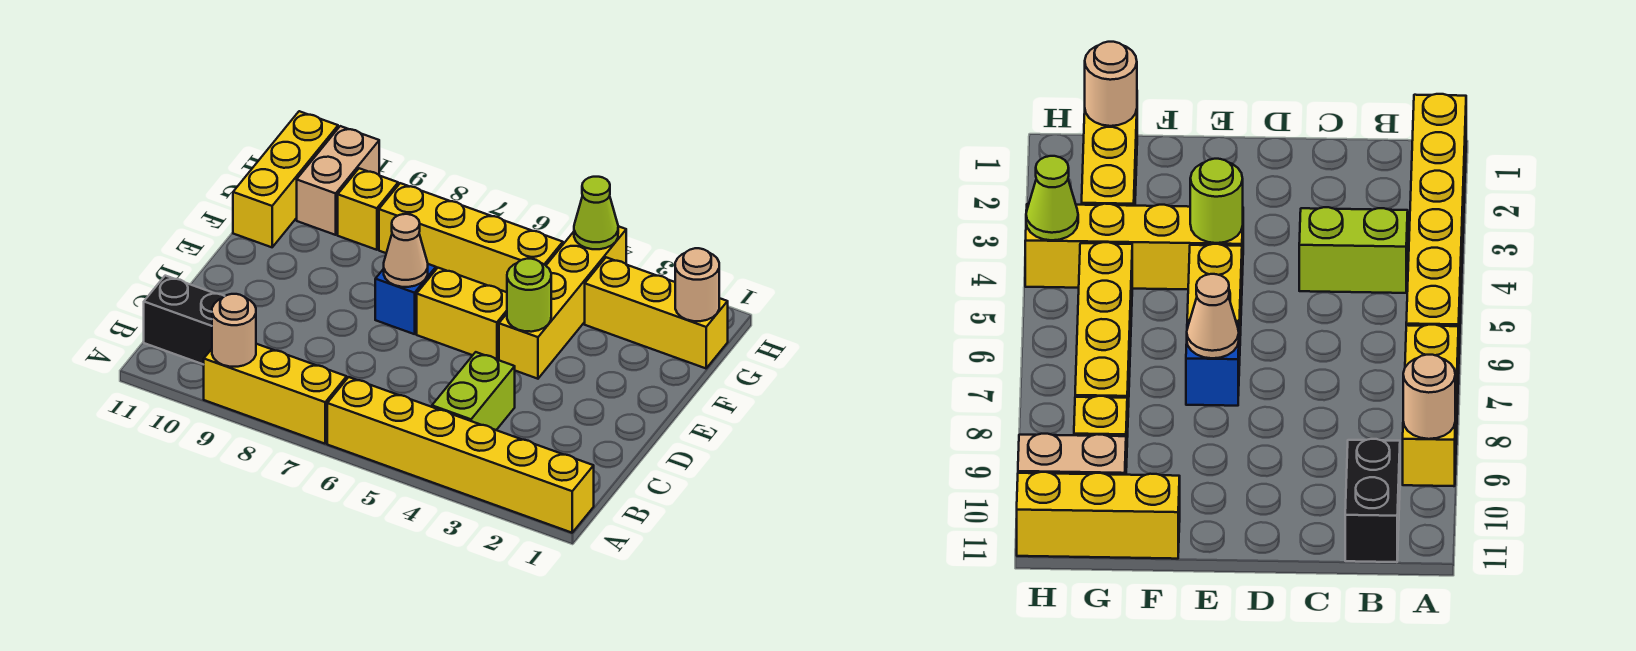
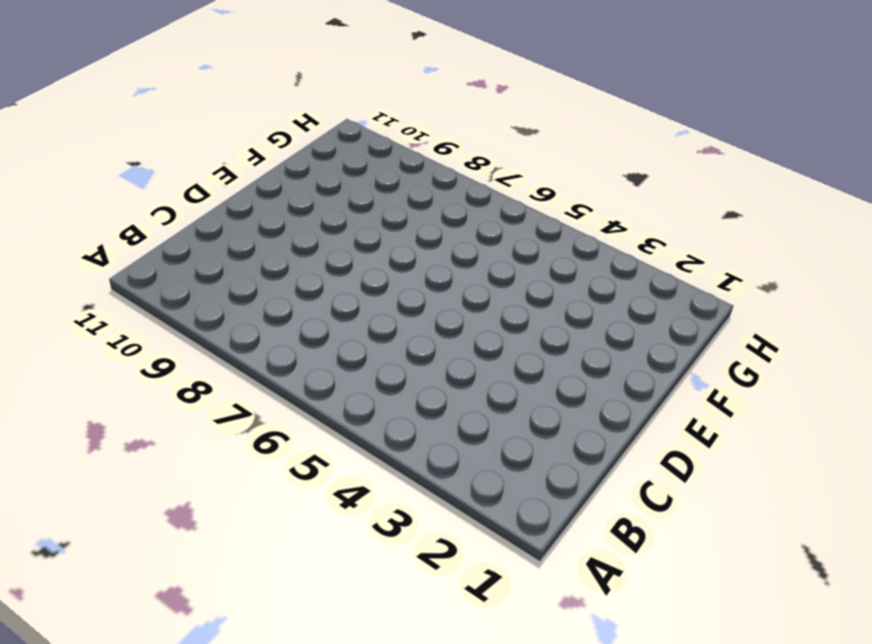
none -> yellow 1x6 brick [327,377,594,533]
none -> yellow 1x3 brick [204,344,347,444]
none -> lime 1x2 brick [432,352,515,430]

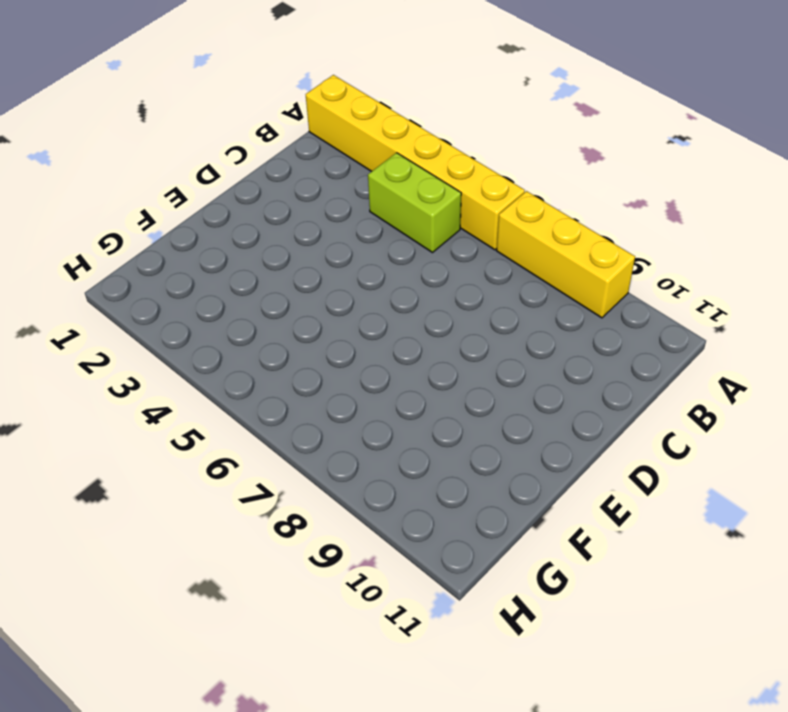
lime 1x2 brick [368,153,461,253] -> lime 1x2 brick turned to [432,352,515,430]
none -> black 1x2 brick [144,276,224,365]
none -> yellow 1x4 brick [499,226,626,379]
none -> yellow 1x2 brick [417,268,507,360]

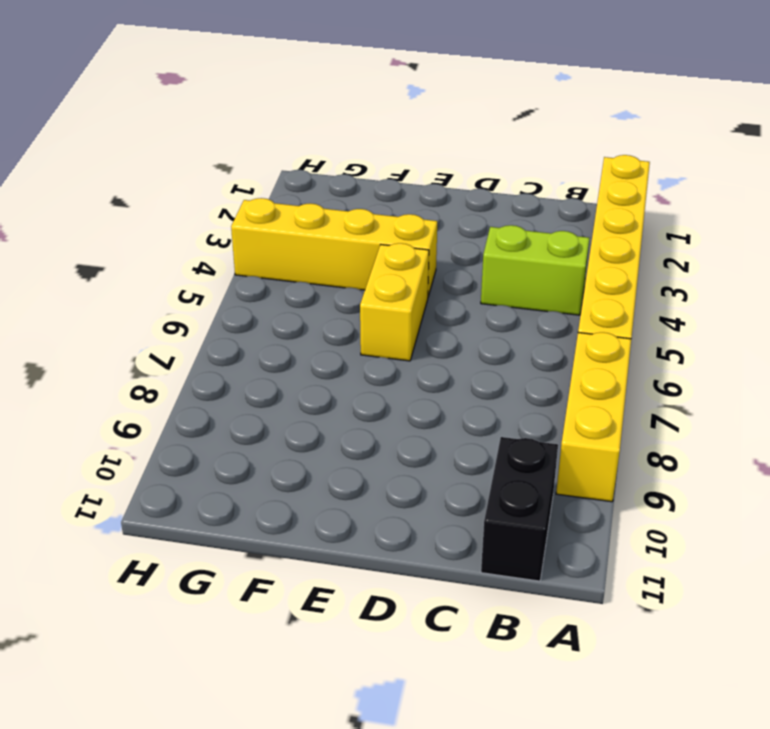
none -> blue 1x1 brick [375,264,436,334]
none -> yellow 1x3 brick [233,111,338,247]
none -> yellow 1x3 brick [585,257,728,368]

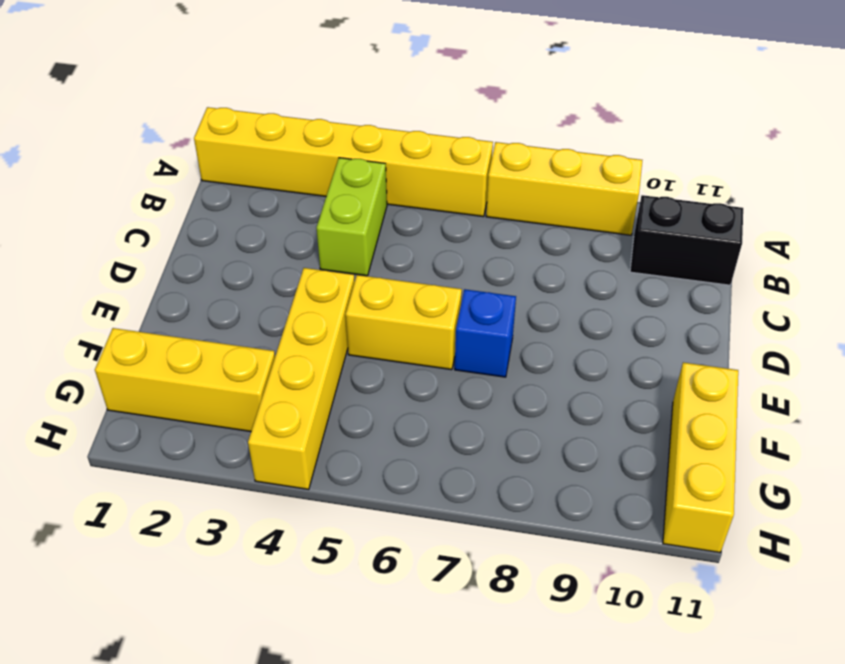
none -> yellow 1x4 brick [379,183,563,292]
none -> yellow 1x1 brick [338,168,398,250]
none -> tan 1x2 brick [297,126,379,235]

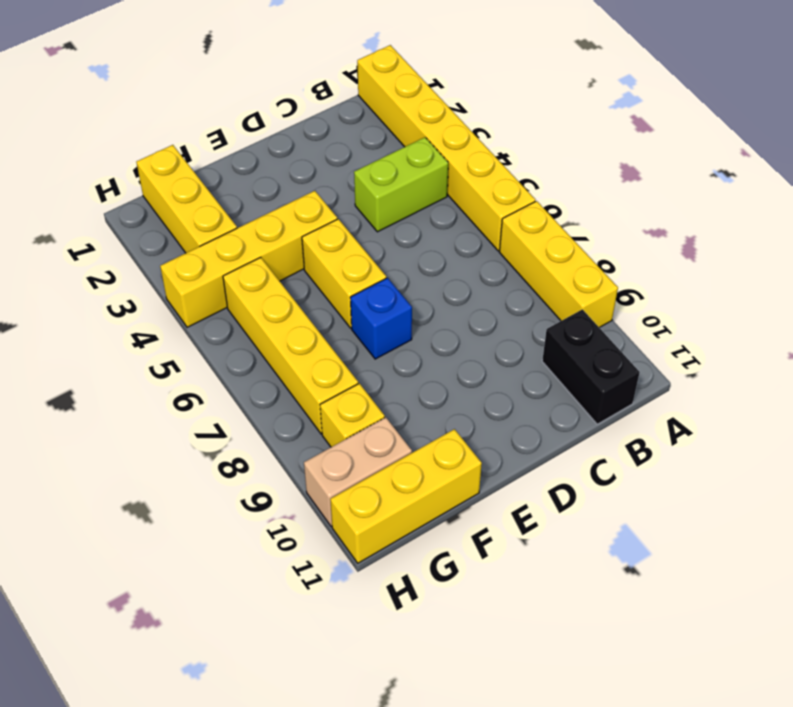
none -> tan 1x1 round brick [212,294,256,367]
none -> lime 1x1 round brick [507,259,551,332]
none -> tan 1x1 cone [384,214,428,287]

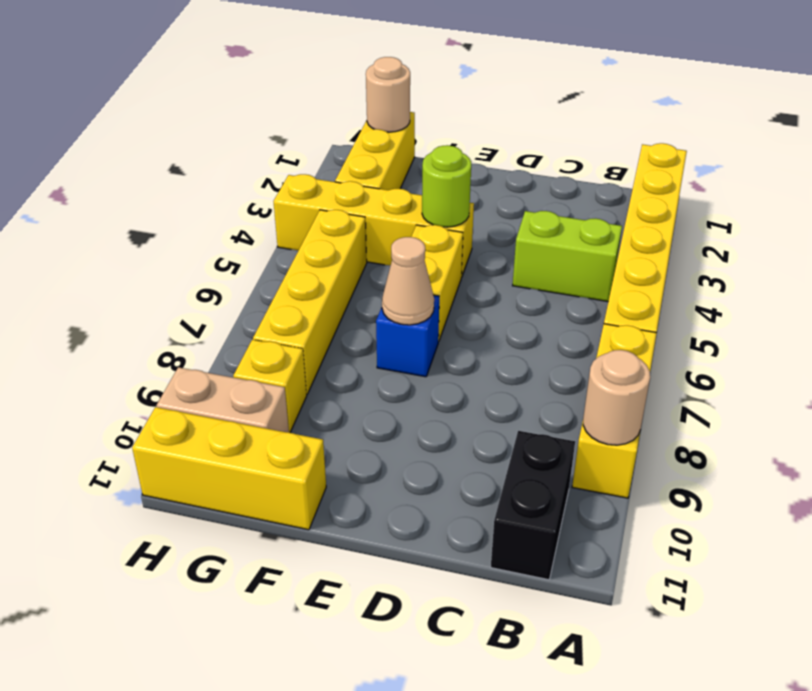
none -> lime 1x1 cone [574,177,618,249]

